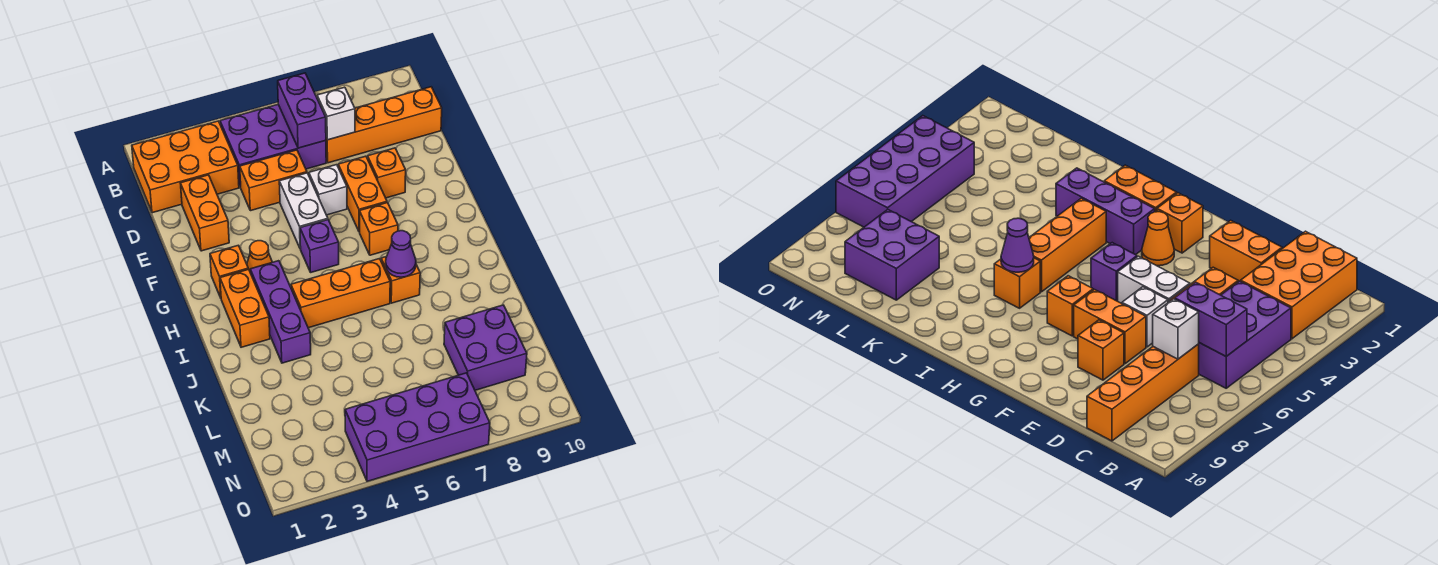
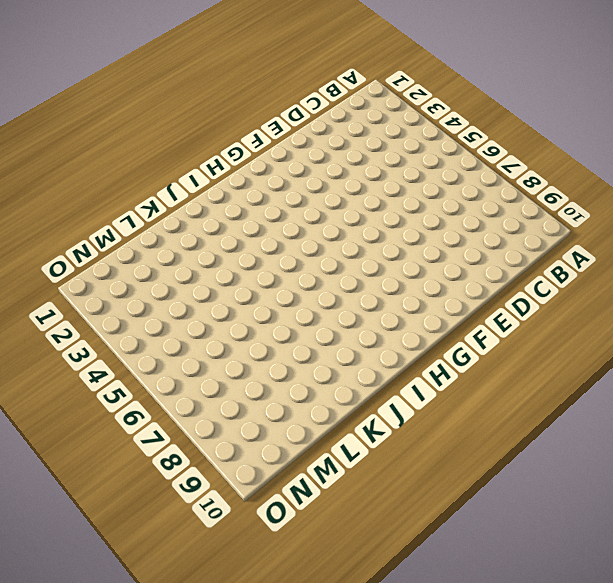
none -> orange 2x3 brick [132,121,239,213]
none -> purple 2x3 brick [220,105,326,187]
none -> orange 1x4 brick [326,87,442,163]

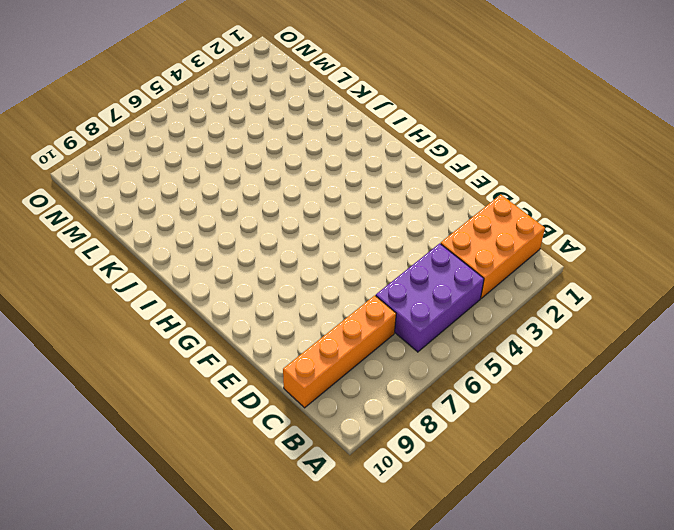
none -> orange 1x2 brick [180,175,229,251]
none -> orange 1x2 brick [240,150,307,211]
none -> white 1x2 brick [279,173,328,249]

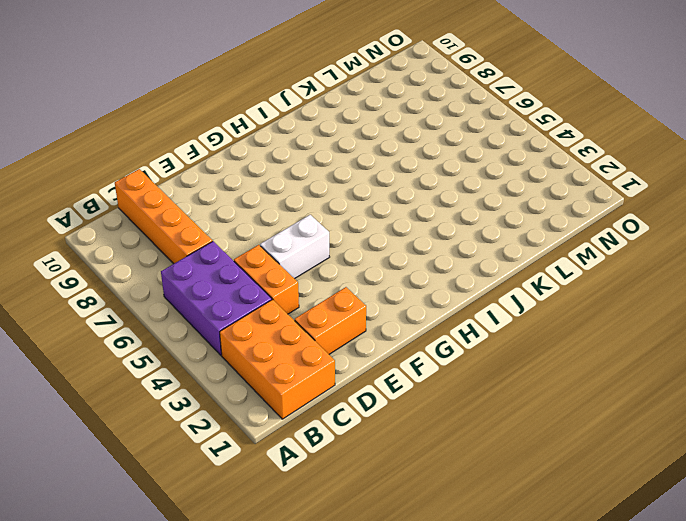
none -> white 1x1 brick [309,165,347,215]
none -> orange 1x2 brick [338,156,387,232]
none -> orange 1x1 brick [368,148,406,198]

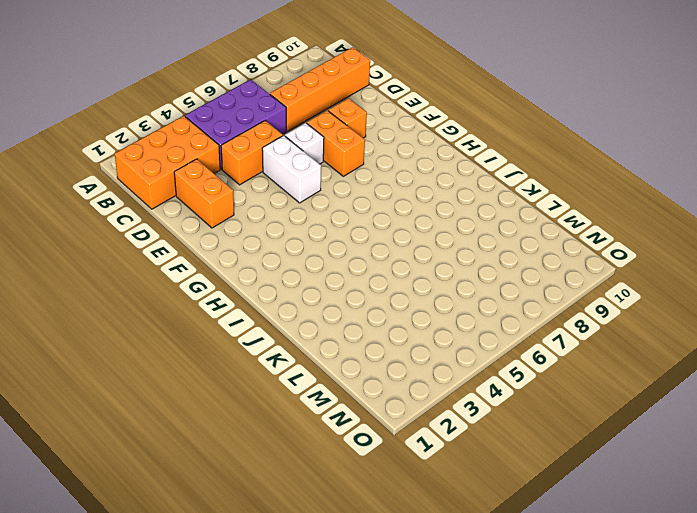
none -> orange 1x1 brick [210,245,248,298]
none -> orange 1x1 cone [247,241,272,271]
none -> purple 1x1 brick [300,220,339,272]

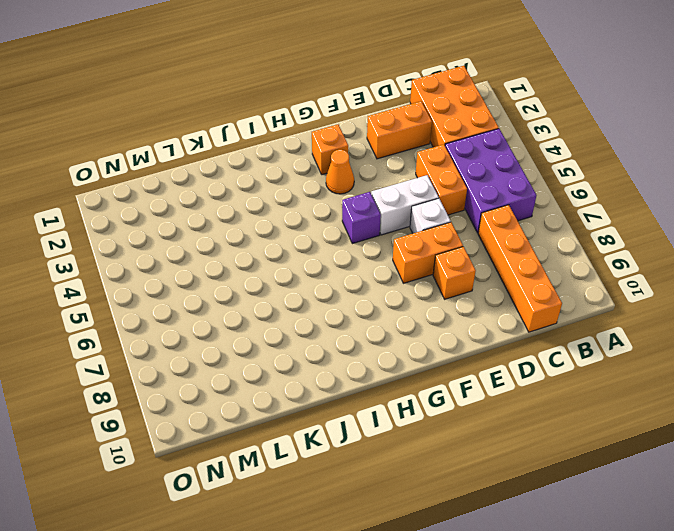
none -> orange 1x1 brick [360,203,398,255]
none -> orange 1x2 brick [220,269,270,347]
none -> purple 1x3 brick [250,261,311,363]

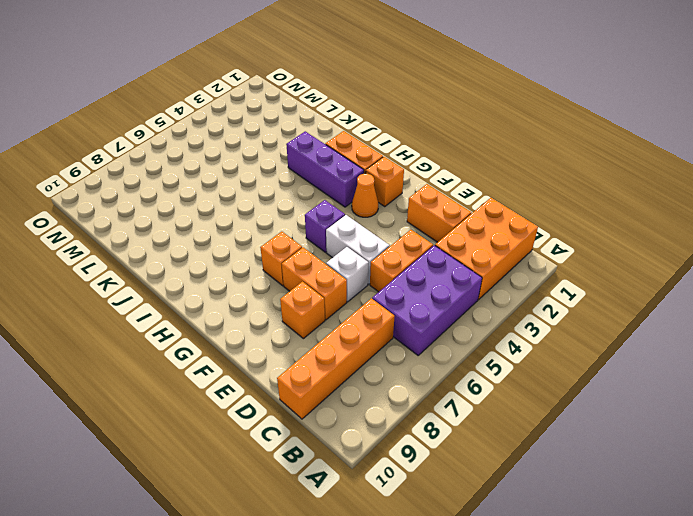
none -> orange 1x3 brick [291,259,390,328]
none -> orange 1x1 brick [381,257,420,303]
none -> purple 2x2 brick [444,305,527,390]

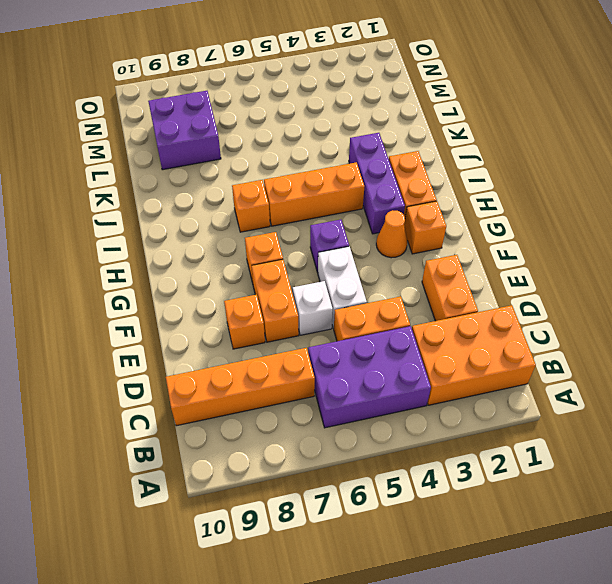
none -> purple 2x4 brick [345,373,490,481]
none -> purple 1x2 brick [278,73,326,148]
none -> white 1x1 brick [317,87,355,140]

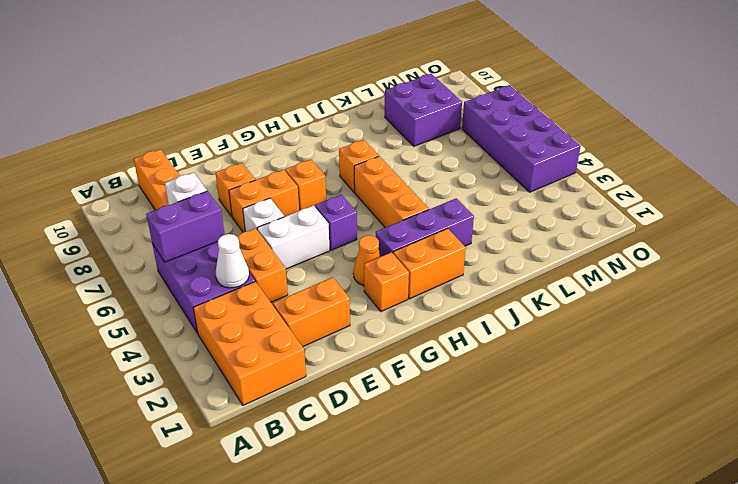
white 1x1 cone [216,234,249,288] -> none
none -> purple 1x1 cone [386,231,416,277]

